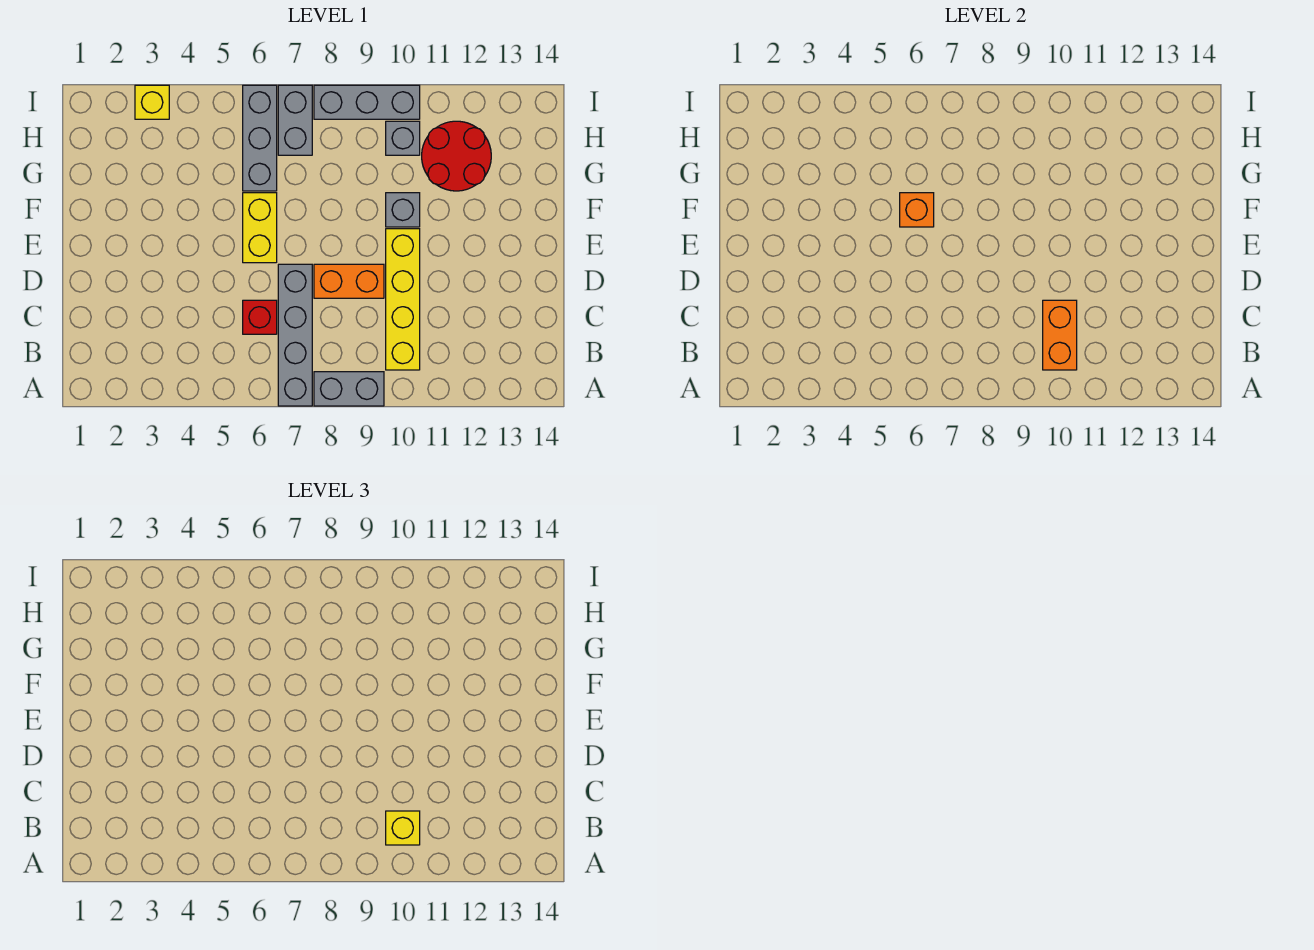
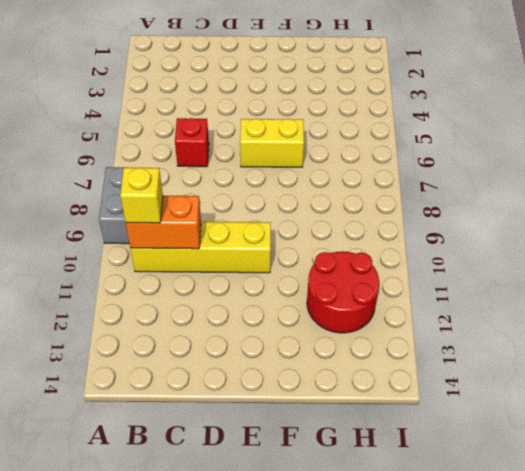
none -> grey 1x4 brick [278,264,312,406]
none -> orange 1x2 brick [314,264,384,298]
none -> grey 1x1 brick [386,193,420,227]

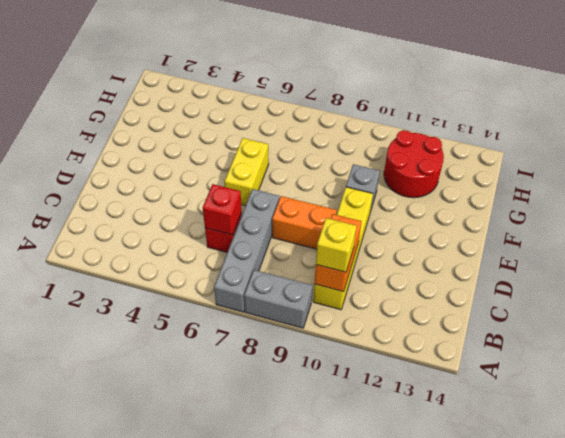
red 1x1 brick [203,184,242,235] -> none
none -> grey 1x3 brick [243,85,277,191]
none -> grey 1x2 brick [278,85,312,155]
none -> grey 1x1 brick [386,121,420,155]

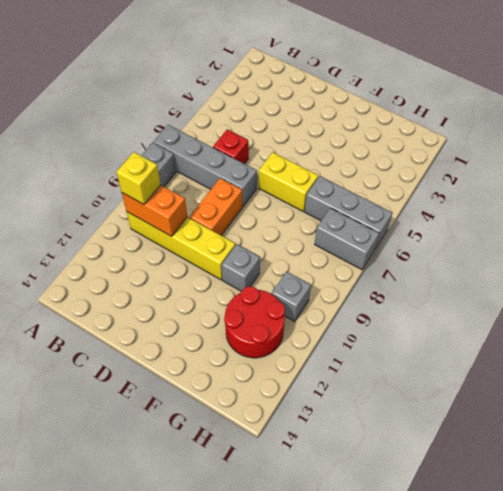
none -> yellow 1x1 brick [135,85,169,119]
none -> grey 1x3 brick [314,85,420,119]
none -> orange 1x1 brick [900,193,934,227]

